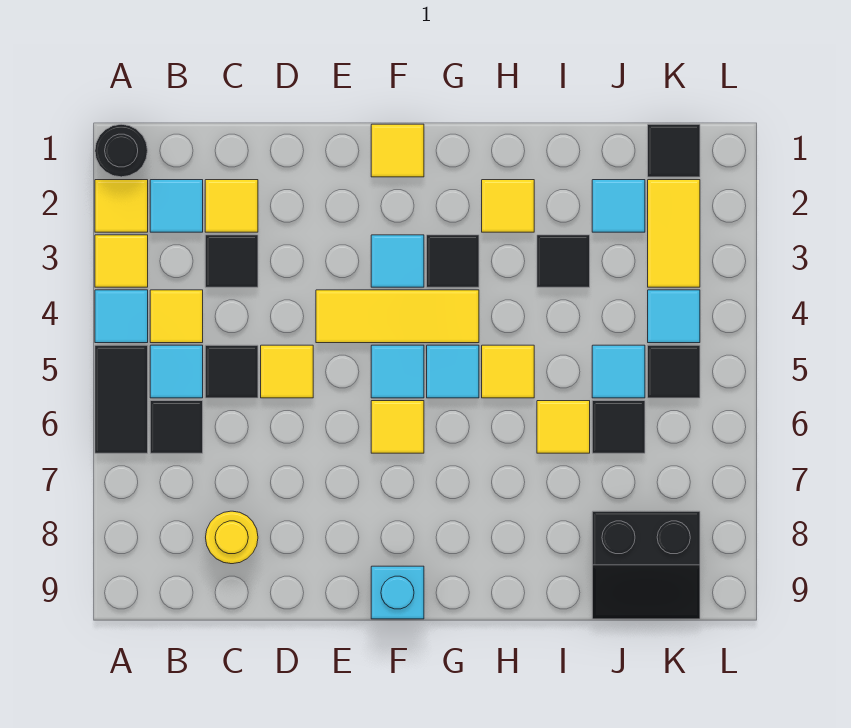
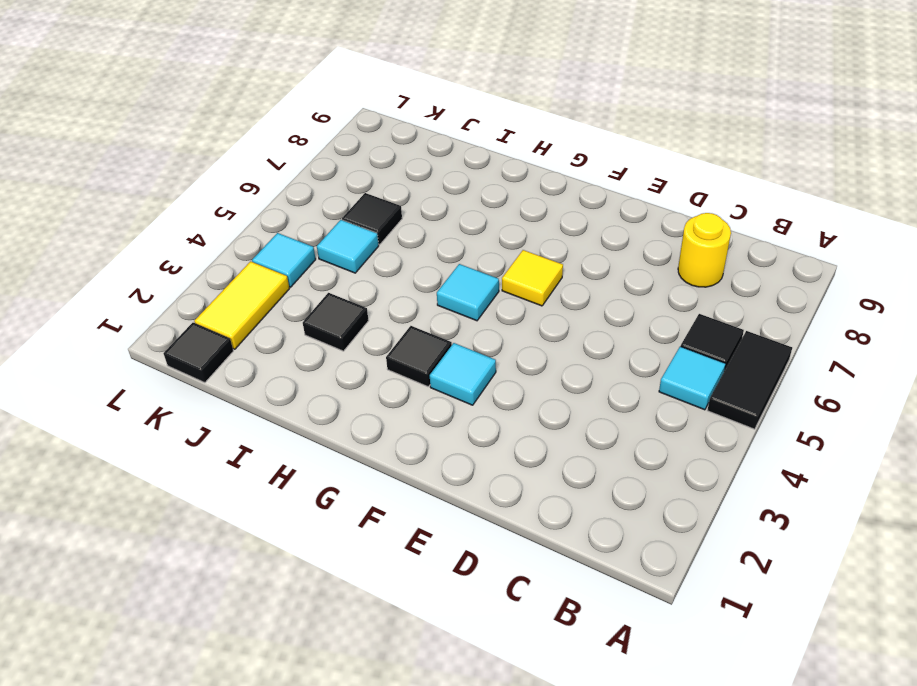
none -> black 1x1 round brick [95,124,148,177]
none -> yellow 1x1 tile [95,180,148,232]
none -> yellow 1x1 tile [95,235,148,287]
none -> cyan 1x1 tile [95,290,148,343]

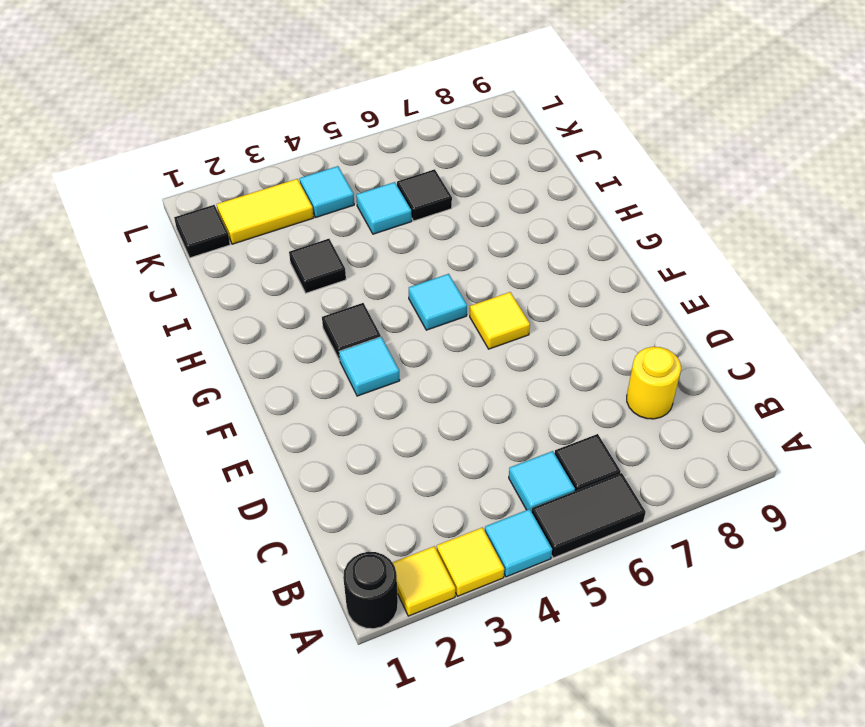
none -> cyan 1x1 tile [150,180,203,232]
none -> yellow 1x1 tile [150,290,203,343]
none -> yellow 1x1 tile [205,180,258,232]
none -> black 1x1 tile [205,235,258,287]

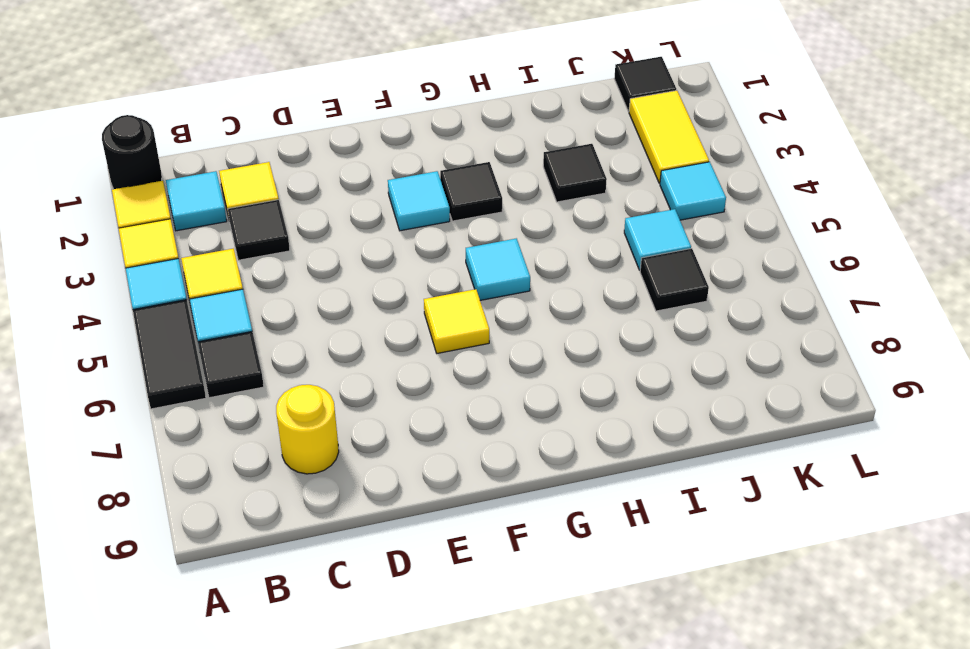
none -> black 1x1 tile [205,345,258,398]
none -> yellow 1x1 tile [261,345,313,398]
none -> yellow 1x3 tile [316,290,479,343]
none -> yellow 1x1 tile [371,124,424,177]

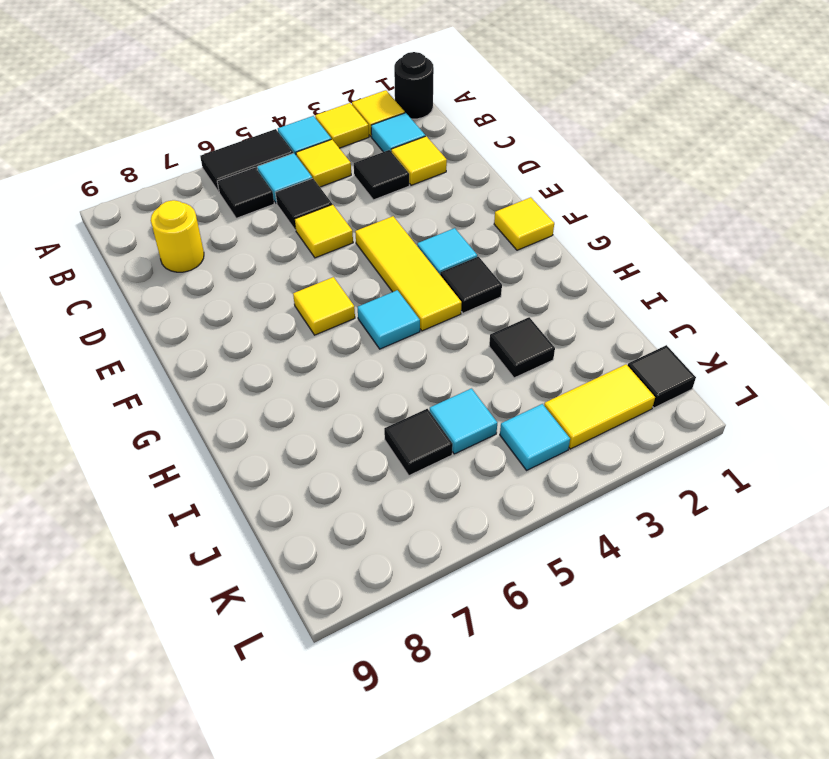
none -> cyan 1x1 tile [371,345,424,398]
none -> cyan 1x1 brick [371,566,424,619]
none -> yellow 1x1 tile [482,180,534,232]
none -> yellow 1x1 tile [482,345,534,398]

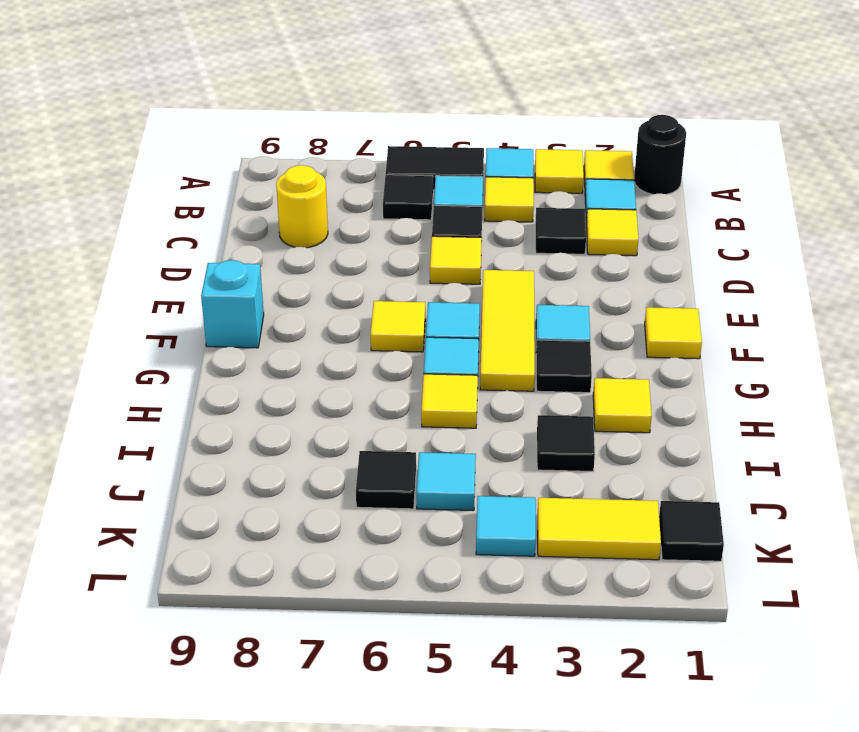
none -> yellow 1x1 tile [537,401,590,453]
none -> cyan 1x1 tile [592,180,645,232]
none -> black 2x2 slope [592,511,700,619]
none -> black 1x1 tile [648,345,700,398]

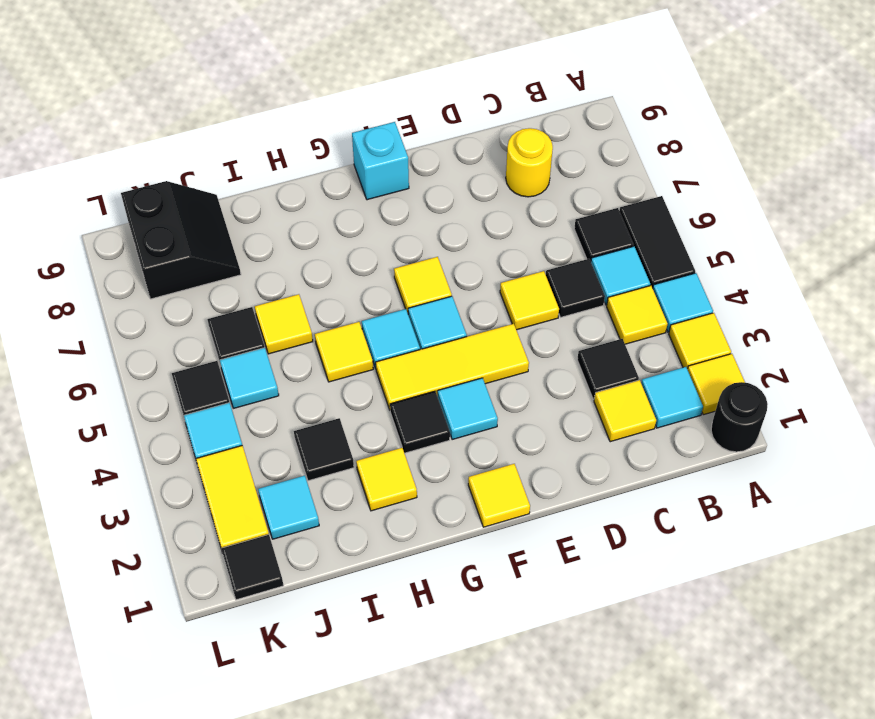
black 2x2 slope [121,181,241,299] -> black 2x2 slope turned to [592,511,700,619]

